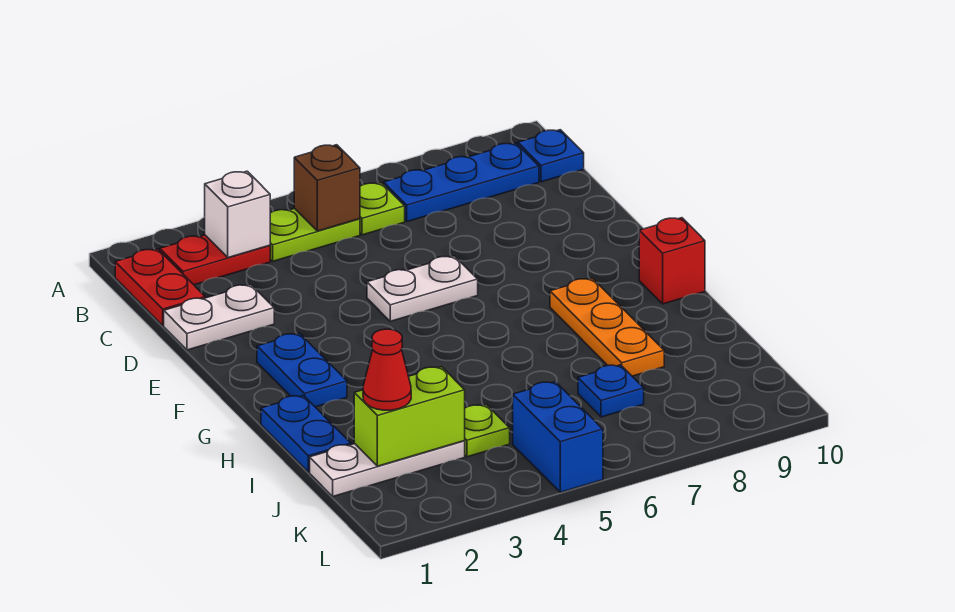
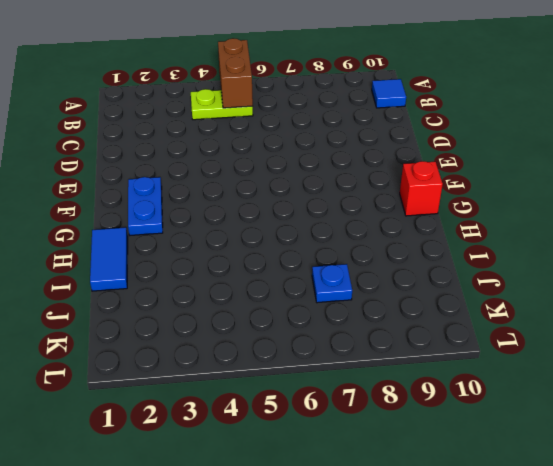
brown 1x2 brick [218,38,253,108] -> brown 1x1 brick [294,145,360,231]
blue 1x1 tile [372,79,406,108] -> blue 1x1 plate [518,130,584,182]
blue 1x2 tile [90,227,128,291] -> blue 1x2 plate [261,396,351,472]
none -> red 1x2 plate [115,249,205,325]
none -> red 1x2 plate [160,235,270,285]
none -> lime 1x1 plate [360,183,405,235]

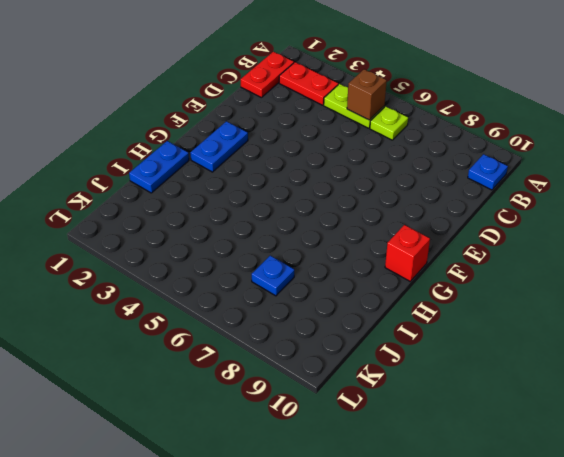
none -> blue 1x3 plate [384,143,539,222]
none -> white 1x2 plate [164,285,274,350]
none -> white 1x2 plate [367,256,478,321]

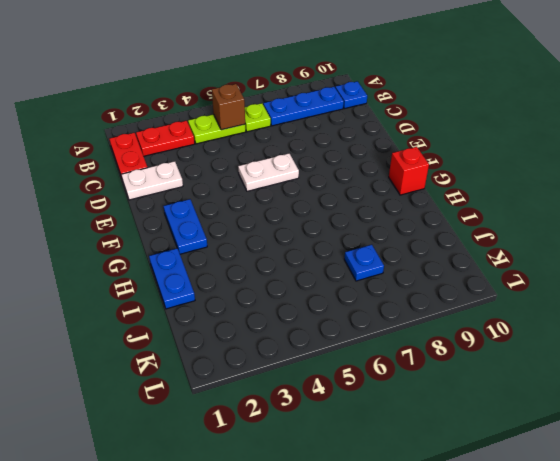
none -> orange 1x3 plate [550,278,664,376]
none -> white 1x3 plate [310,441,465,496]
none -> lime 1x1 plate [465,405,510,457]

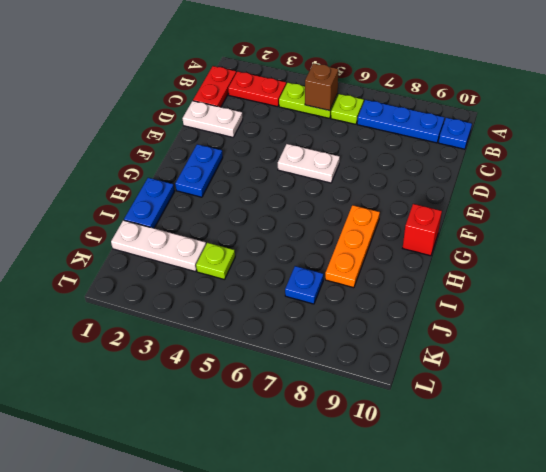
none -> blue 1x2 brick [513,382,603,492]
none -> white 1x1 brick [205,171,270,258]
none -> lime 1x2 brick [354,367,465,466]

